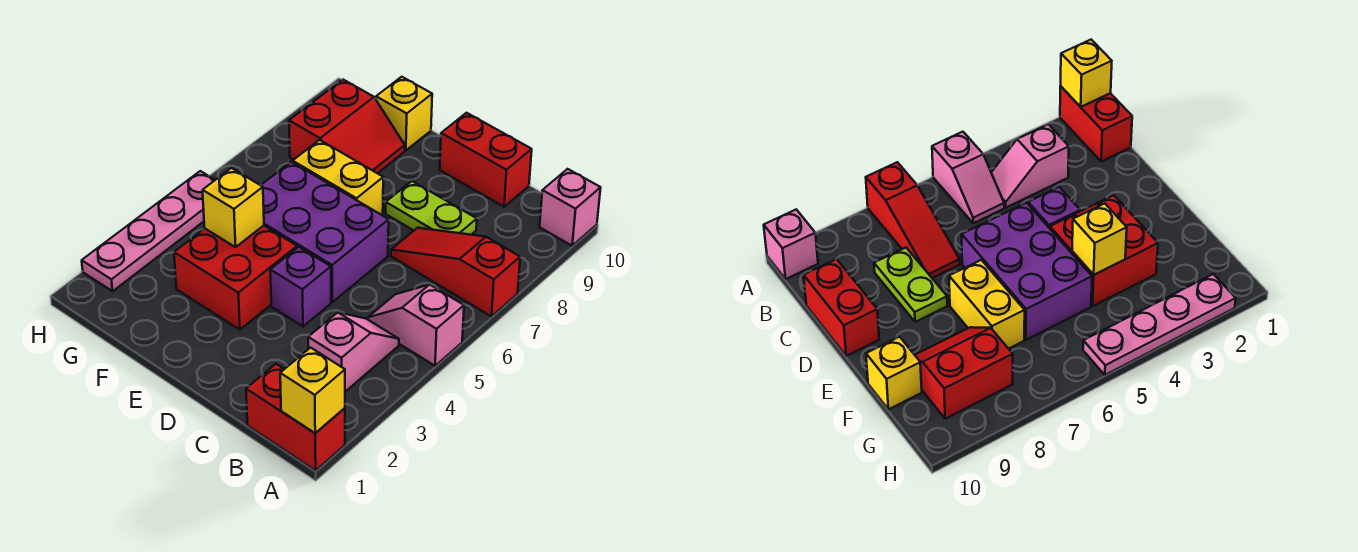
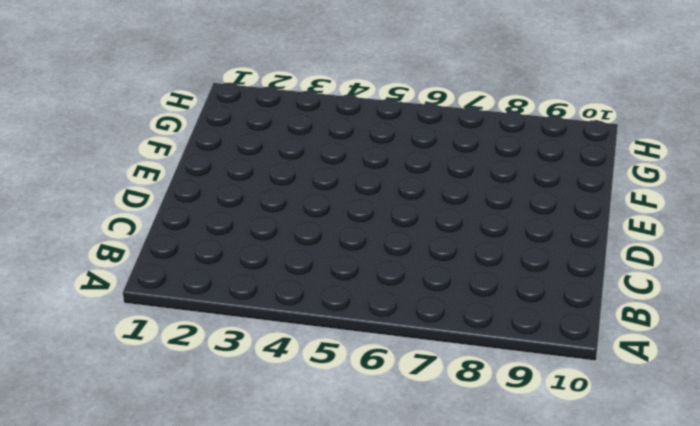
none -> red 1x2 brick [246,364,345,471]
none -> pink 1x2 slope [368,285,464,366]
none -> red 1x3 slope [391,228,520,317]

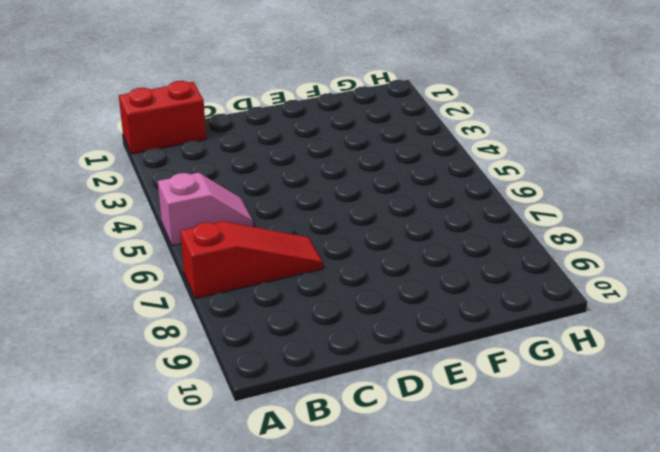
none -> pink 1x1 brick [540,169,601,246]
none -> pink 1x2 slope [308,313,399,392]
none -> lime 1x2 plate [386,181,477,235]

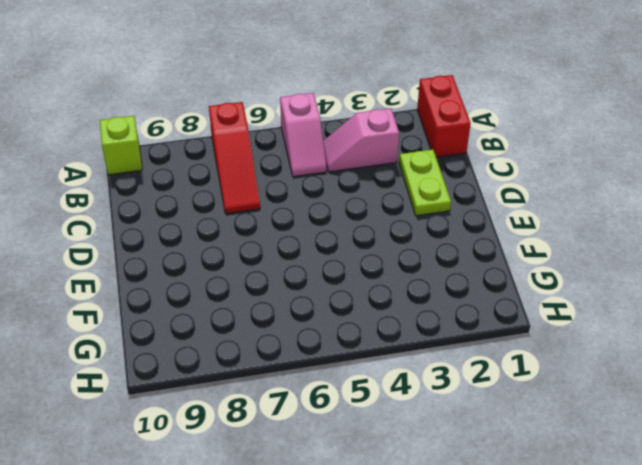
lime 1x1 brick [100,116,142,175] -> pink 1x1 brick [540,169,601,246]
lime 1x2 plate [399,149,451,216] -> lime 1x2 plate moved to [386,181,477,235]
none -> red 1x2 brick [440,113,532,207]
none -> purple 1x1 brick [270,247,331,326]
none -> purple 2x3 brick [261,162,389,302]

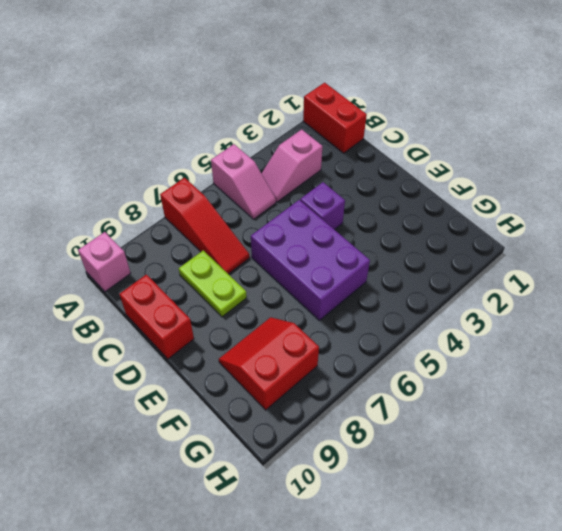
none -> red 2x2 brick [174,226,297,330]
none -> yellow 1x2 brick [293,140,383,215]
none -> yellow 1x1 brick [376,77,432,151]

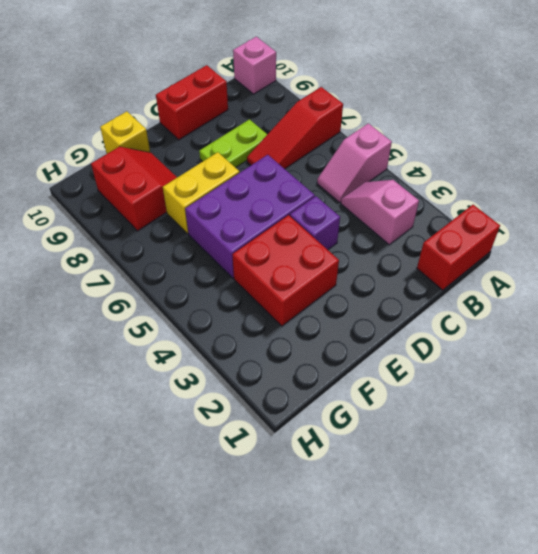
none -> pink 1x4 plate [82,171,215,291]
none -> yellow 1x1 brick [280,348,345,433]
none -> yellow 1x1 brick [203,168,264,247]

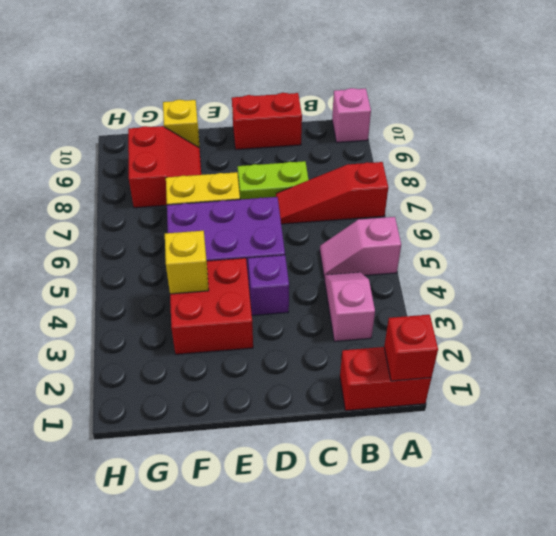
red 1x1 brick [384,315,438,381] -> yellow 1x1 brick [280,348,345,433]
none -> pink 1x4 plate [82,171,215,291]

